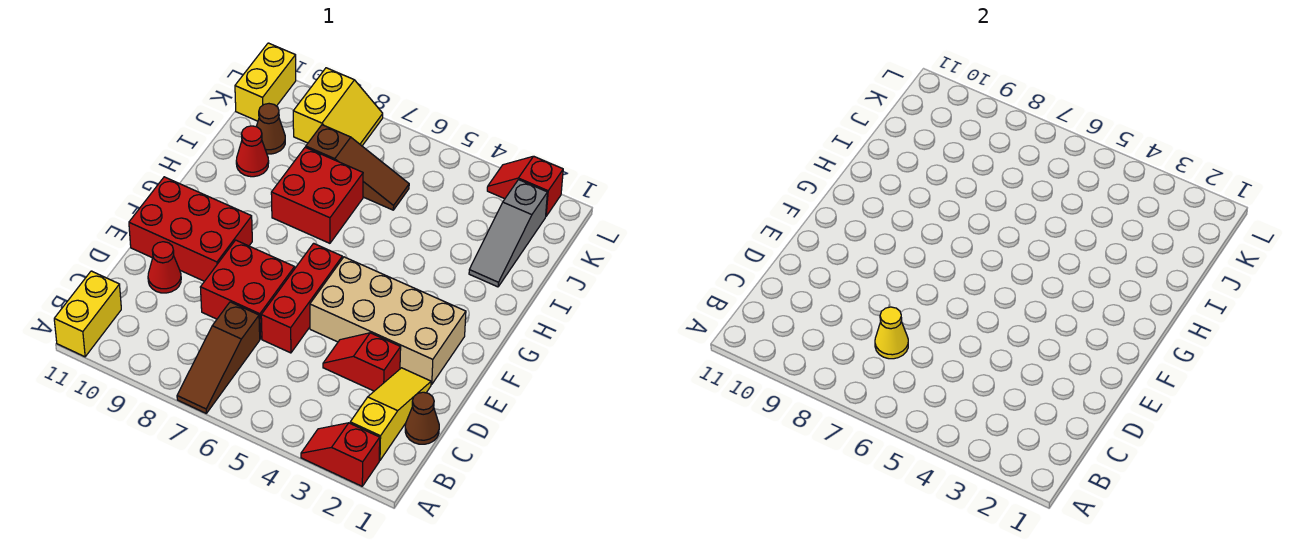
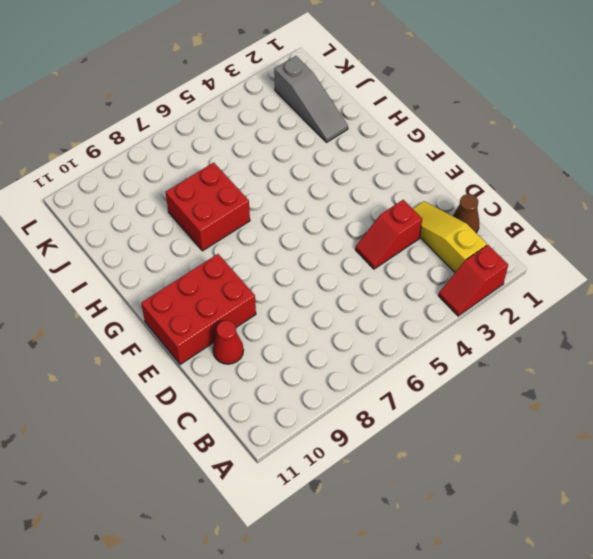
none -> brown 1x3 slope [177,302,260,413]
none -> yellow 1x2 brick [54,271,121,357]
none -> red 1x3 brick [261,243,342,353]

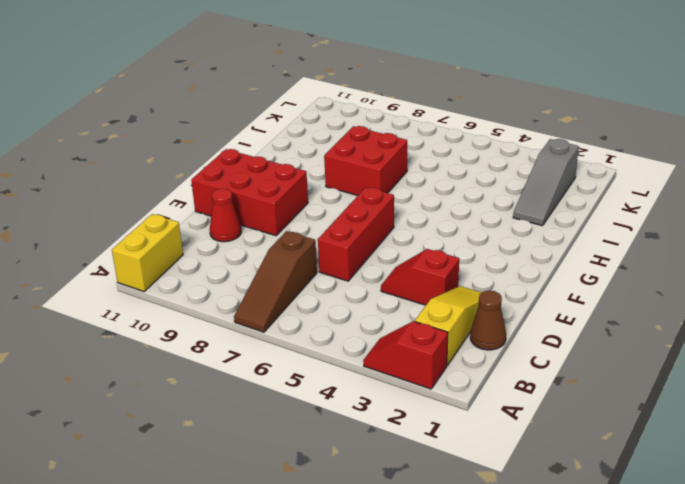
none -> red 2x2 brick [200,240,295,339]
none -> tan 2x4 brick [310,257,466,385]
none -> red 1x1 cone [236,126,269,177]

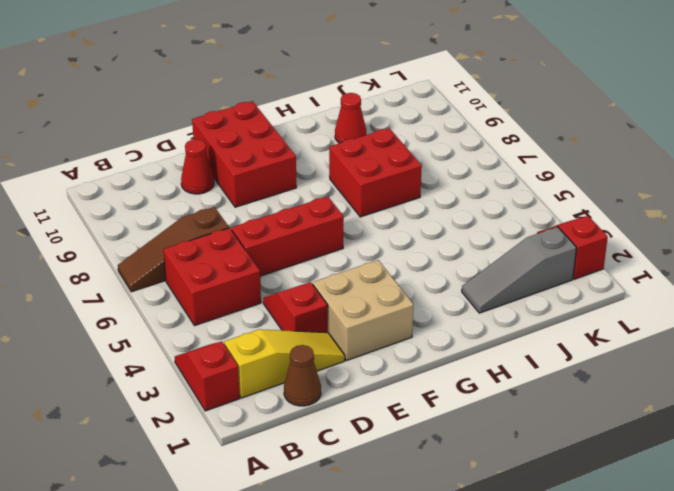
red 2x2 brick [163,228,261,326] -> red 2x2 brick moved to [200,240,295,339]
tan 2x2 brick [313,260,413,361] -> tan 2x4 brick [310,257,466,385]
none -> yellow 1x2 brick [54,271,121,357]
none -> brown 1x3 slope [306,125,409,210]
none -> brown 1x1 cone [256,104,285,154]

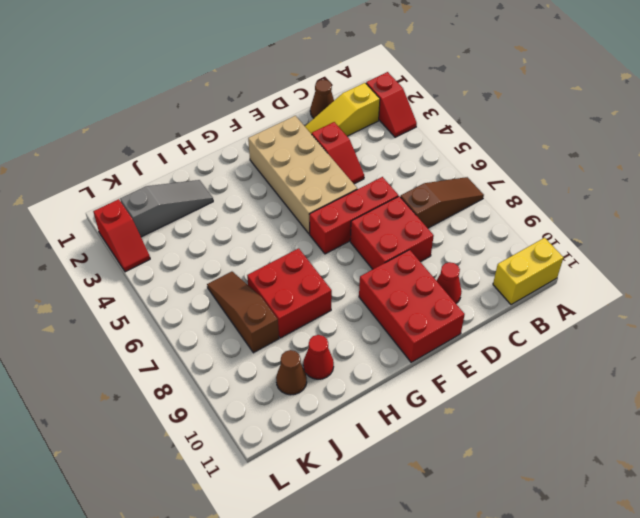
none -> yellow 2x2 slope [293,68,383,146]
none -> yellow 1x2 brick [235,43,296,121]
none -> yellow 1x1 cone [875,307,908,359]

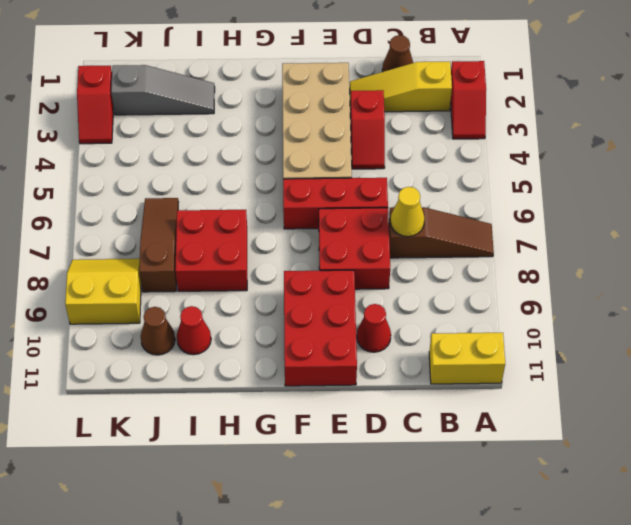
none -> yellow 1x2 brick [235,43,296,121]

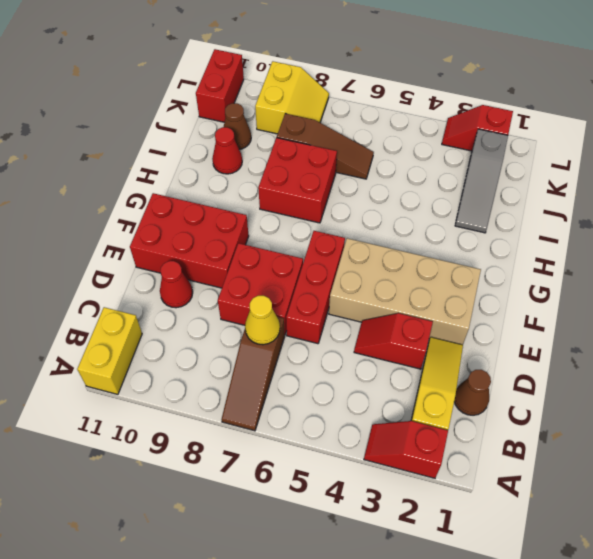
red 1x2 brick [196,49,244,122] -> yellow 1x2 brick [235,43,296,121]

